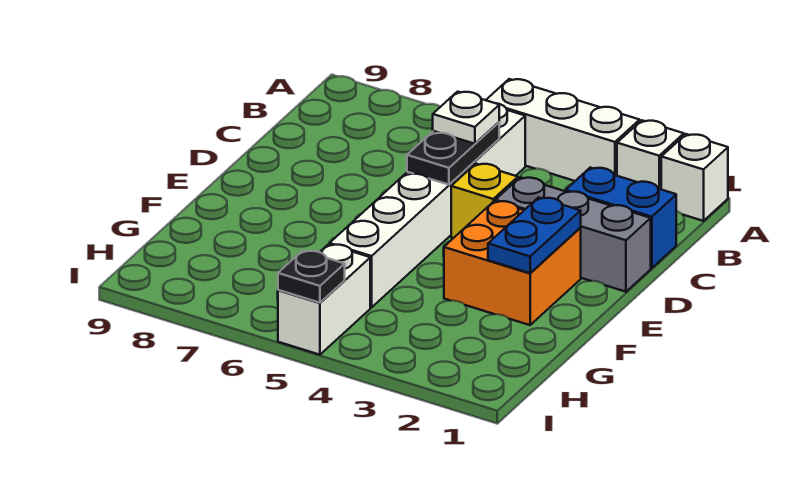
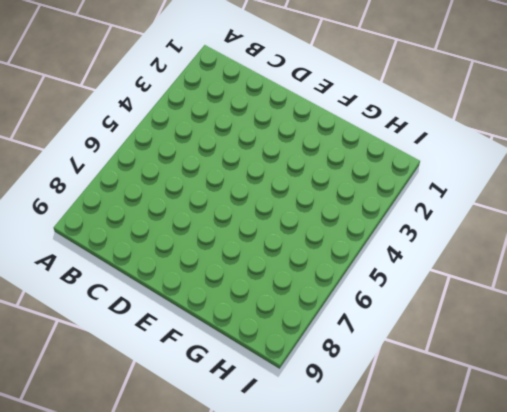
none -> white 1x1 brick [661,134,728,221]
none -> white 1x1 brick [617,120,684,189]
none -> white 1x3 brick [486,79,640,181]

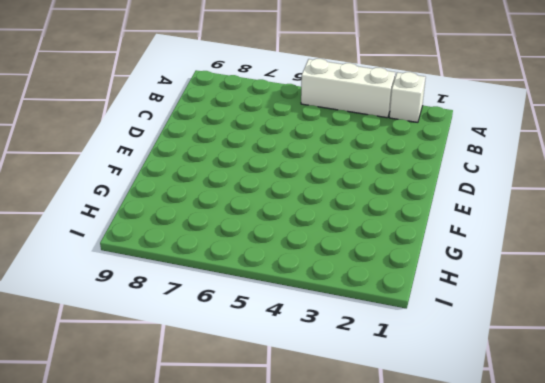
none -> white 1x1 brick [661,134,728,221]
none -> white 1x6 brick [330,103,525,307]
none -> blue 1x2 brick [566,168,676,268]

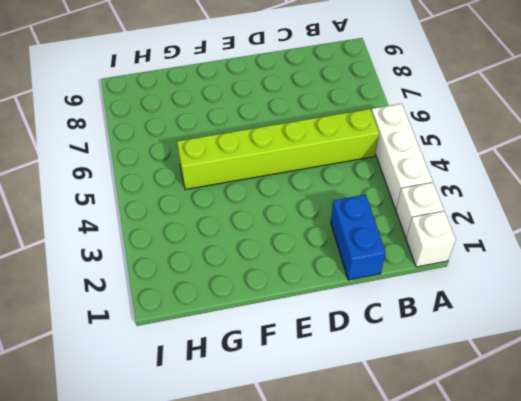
lime 1x6 brick [177,109,379,190] -> white 1x6 brick [330,103,525,307]
none -> grey 1x3 brick [495,177,651,292]
none -> yellow 1x1 brick [451,164,518,238]
none -> orange 2x2 brick [444,201,581,325]

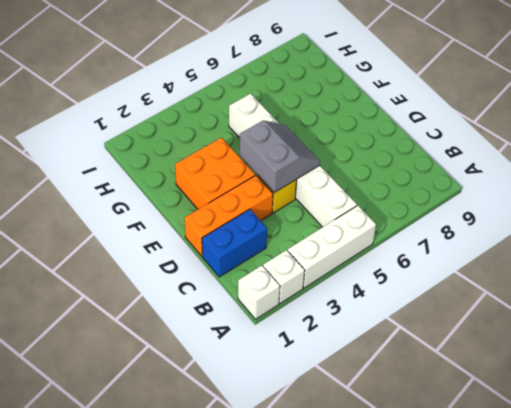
orange 1x3 brick [184,175,273,256] -> grey 1x3 brick [495,177,651,292]
grey 2x2 slope [240,120,320,193] -> black 1x2 plate [407,122,499,185]
none -> white 1x2 brick [278,244,370,355]
none -> blue 1x2 plate [488,197,581,273]
none -> black 1x1 plate [278,251,345,303]

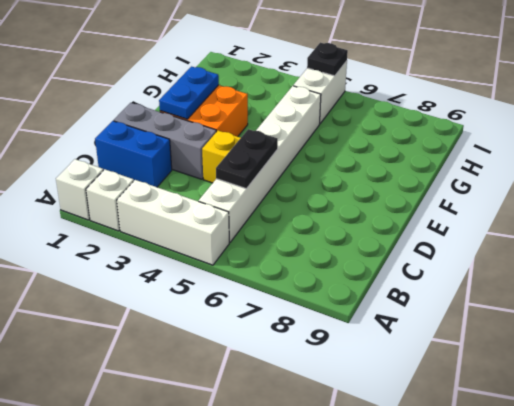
none -> white 1x1 plate [433,92,499,144]

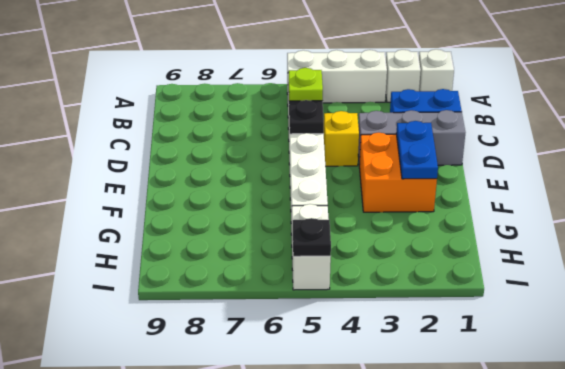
lime 1x1 plate [289,68,323,101] -> white 1x1 plate [433,92,499,144]

